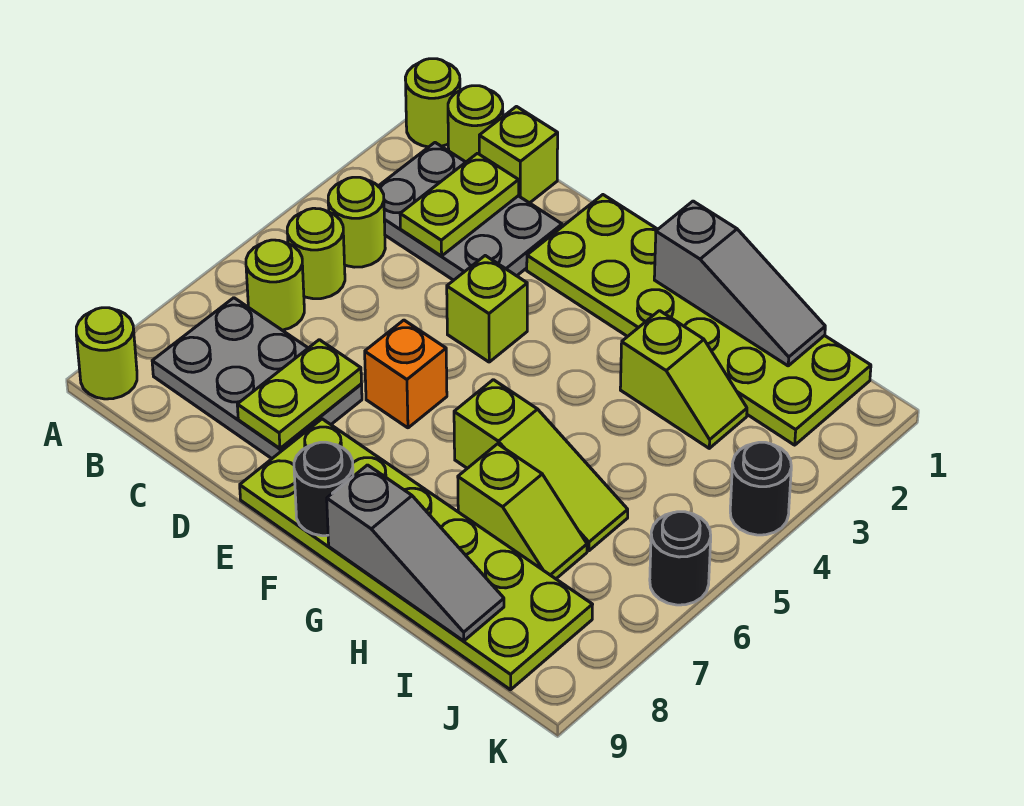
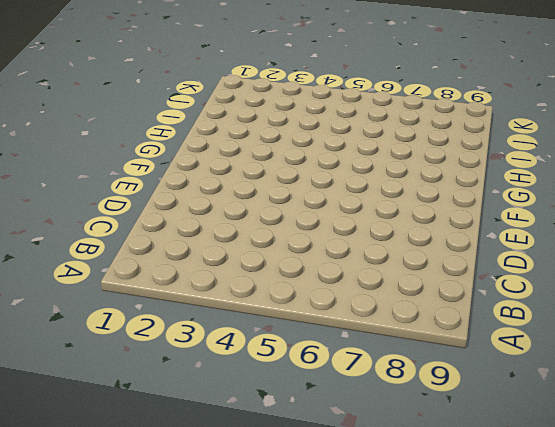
none -> lime 1x1 round brick [405,59,460,147]
none -> lime 1x1 round brick [76,308,137,399]
none -> lime 1x1 round brick [448,86,503,162]

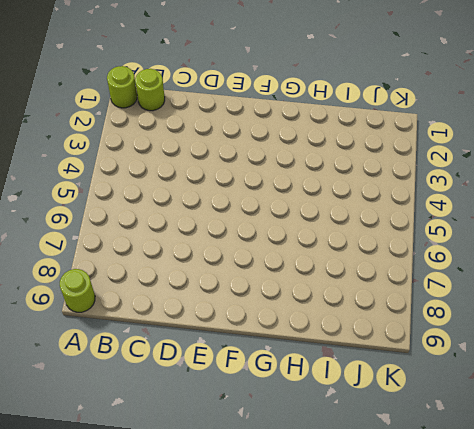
none -> grey 2x3 plate [378,143,562,280]
none -> lime 1x1 round brick [328,177,385,267]
none -> lime 1x1 round brick [287,208,345,299]

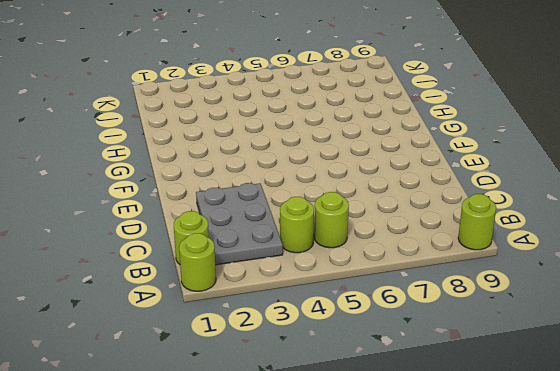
none -> lime 1x1 round brick [246,240,304,330]
none -> grey 2x3 plate [152,298,362,458]
none -> lime 1x1 brick [479,107,558,203]

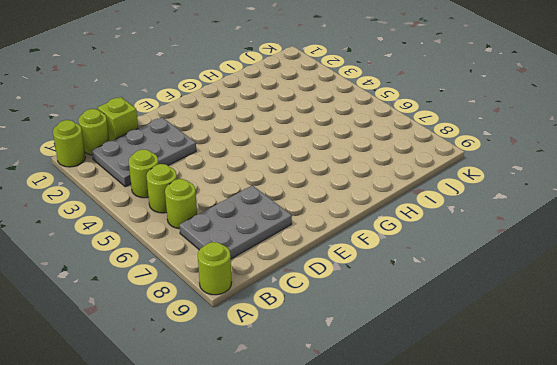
none -> lime 2x6 plate [527,195,871,445]
none -> lime 1x1 brick [447,256,527,362]
none -> orange 1x1 brick [365,320,447,428]

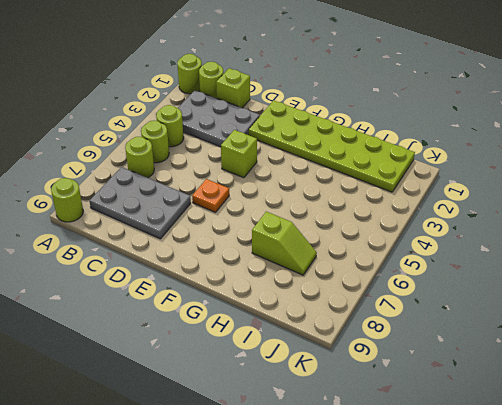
orange 1x1 plate [192,179,229,212] -> orange 1x1 brick [365,320,447,428]
none -> lime 2x6 plate [240,419,593,690]
none -> lime 1x3 slope [454,380,628,551]
none -> lime 1x2 slope [620,311,747,448]

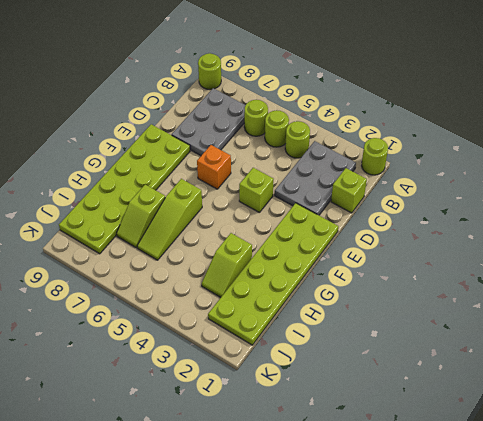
none -> lime 1x1 round brick [448,86,503,162]
none -> black 1x1 round brick [730,442,791,535]
none -> black 1x1 round brick [650,512,711,605]

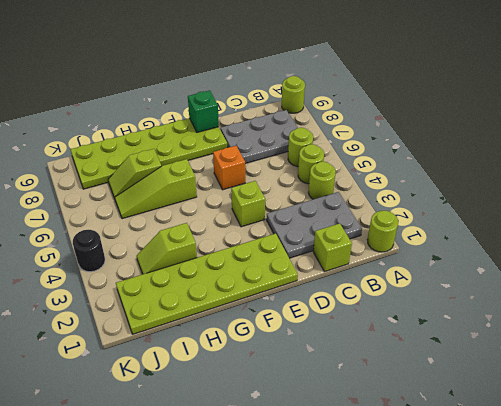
green 1x1 brick [188,90,219,132] -> none
none -> lime 1x1 round brick [448,86,503,162]
none -> black 1x1 round brick [650,512,711,605]
none -> lime 1x2 plate [400,153,519,256]

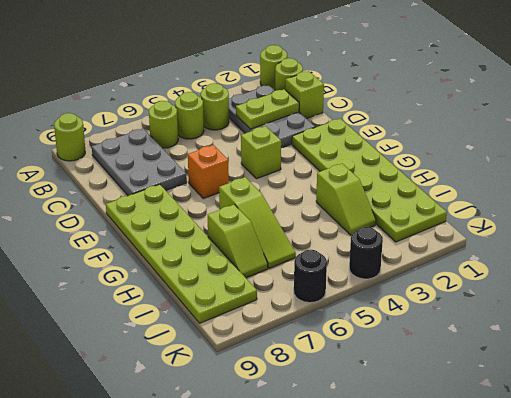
none -> lime 1x2 plate [237,340,361,448]
none -> black 1x1 round brick [294,442,353,536]
none -> grey 1x3 slope [654,201,825,366]

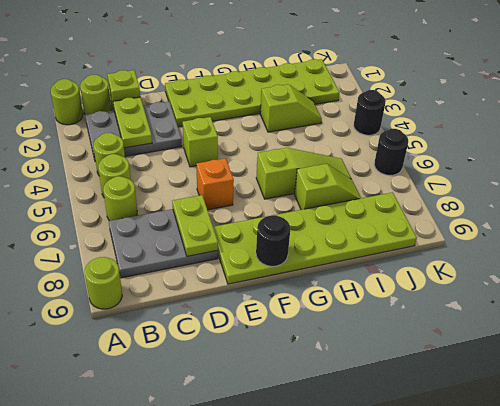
none -> grey 1x3 slope [654,201,825,366]
none -> grey 1x3 slope [327,465,504,641]

